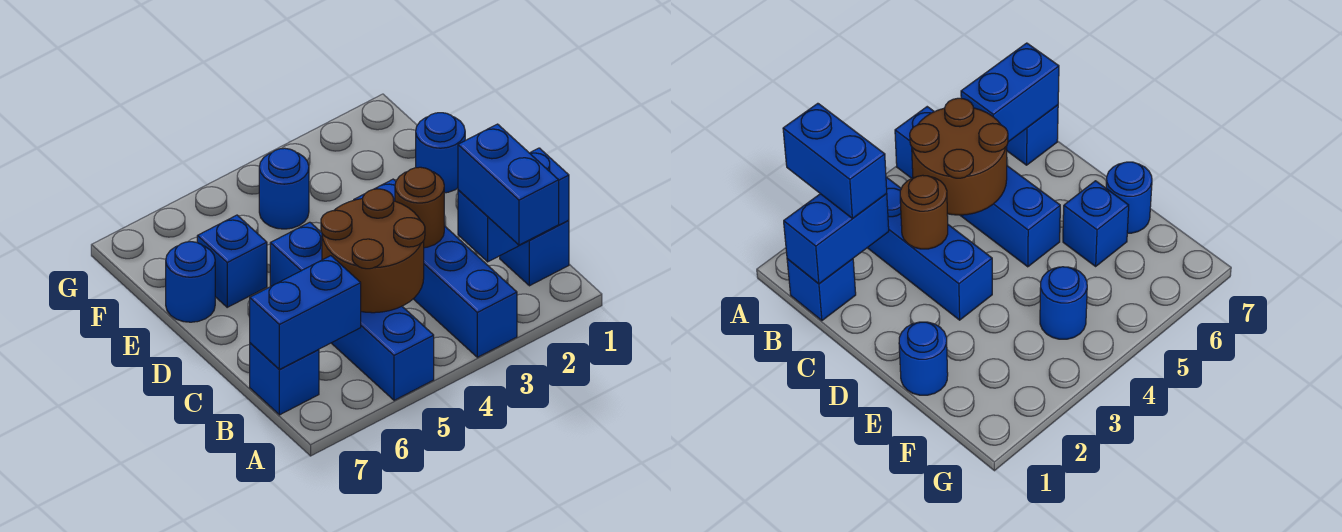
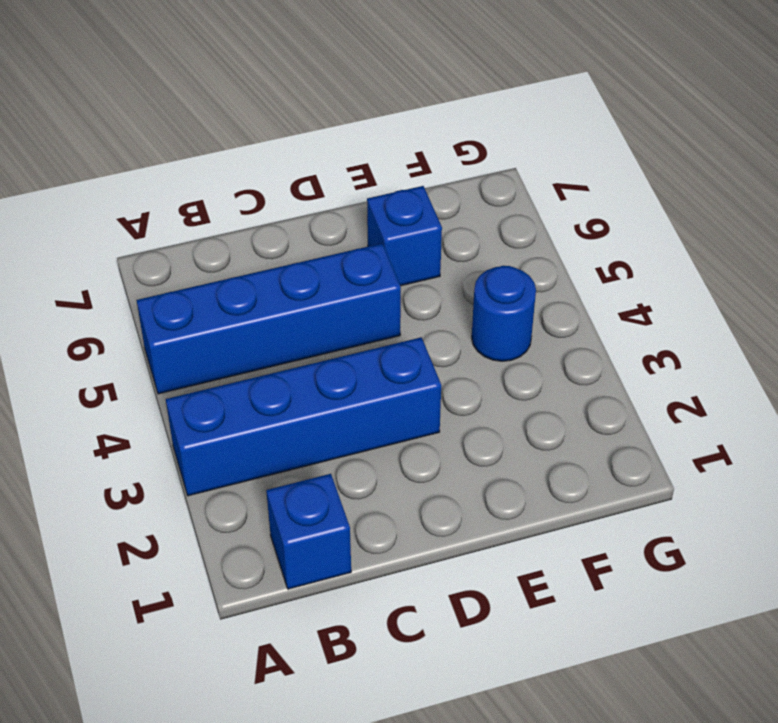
none -> blue 1x1 brick [250,343,319,415]
none -> blue 1x1 round brick [416,113,465,193]
none -> blue 1x1 round brick [166,242,215,322]

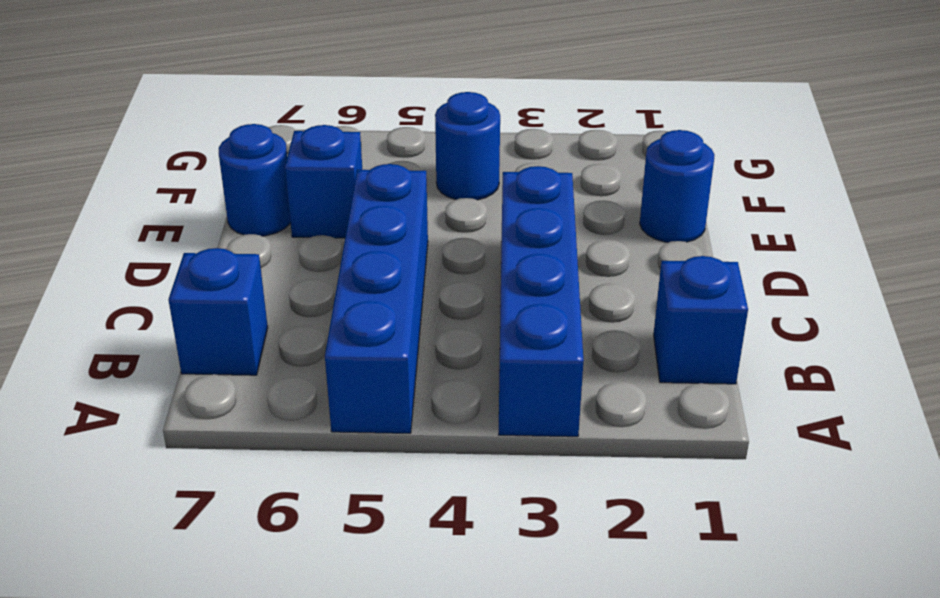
none -> blue 1x2 brick [458,148,569,262]
none -> brown 2x2 round brick [321,189,425,313]
none -> blue 1x2 brick [250,256,361,369]

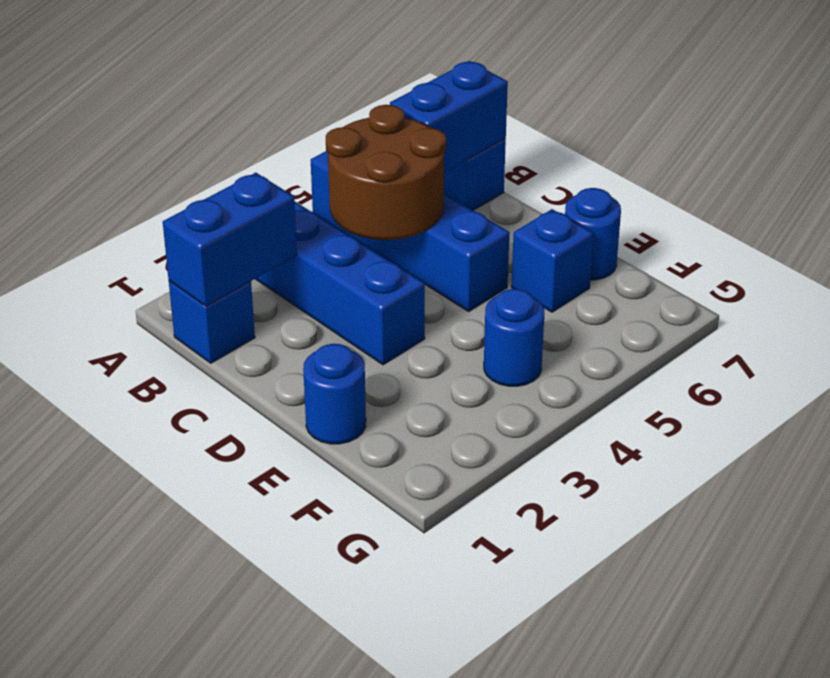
none -> brown 1x1 round brick [395,167,444,248]
none -> blue 1x2 brick [458,124,559,245]

